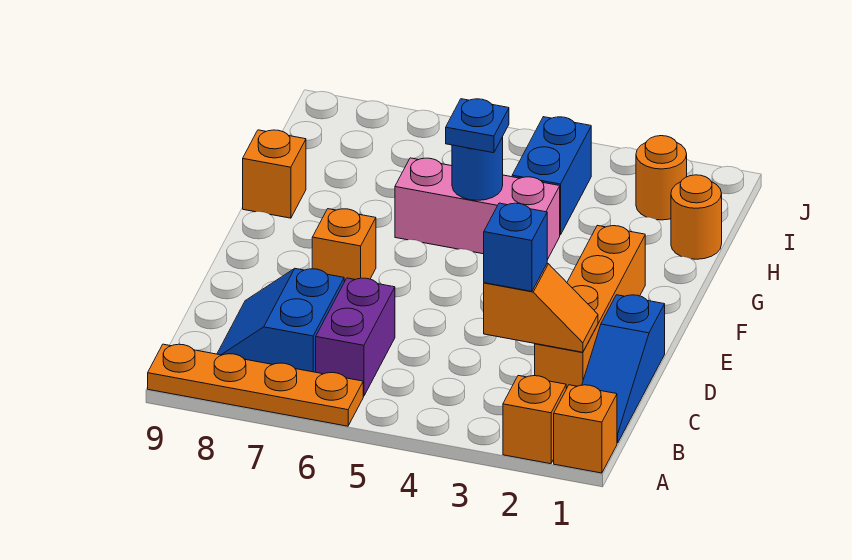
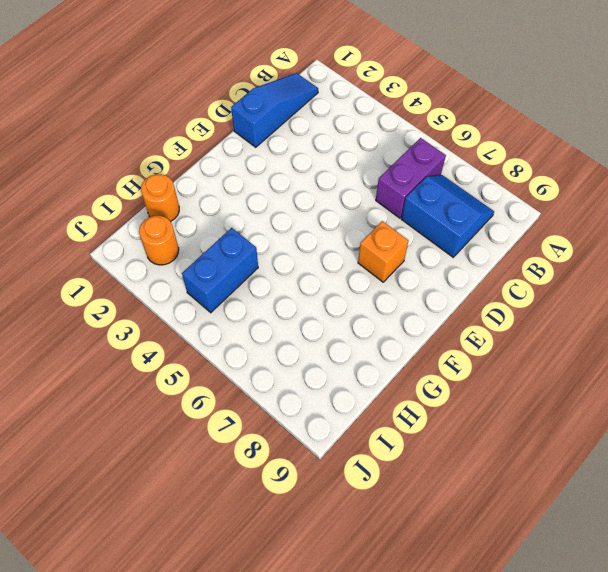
blue 2x2 slope [401,175,494,257] -> blue 2x2 slope turned to [217,269,344,372]
none -> orange 1x1 brick [554,385,617,473]
none -> orange 1x1 brick [503,376,566,464]
none -> orange 1x4 plate [148,344,363,426]

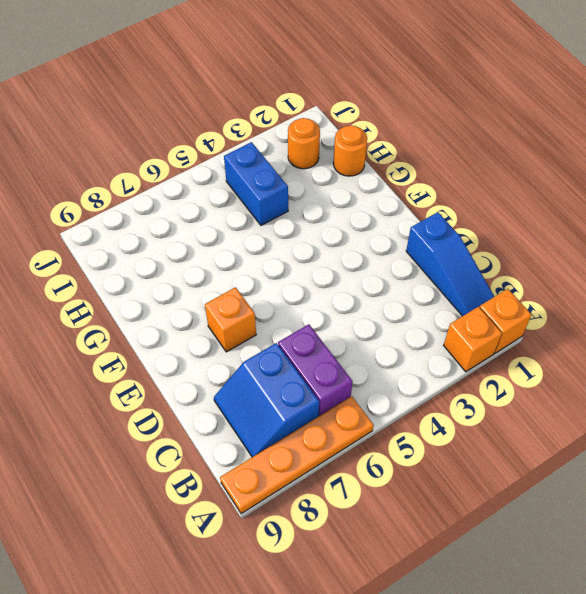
none -> orange 1x4 brick [535,225,645,389]
none -> pink 1x3 brick [395,158,560,260]
none -> orange 1x1 brick [243,130,306,218]

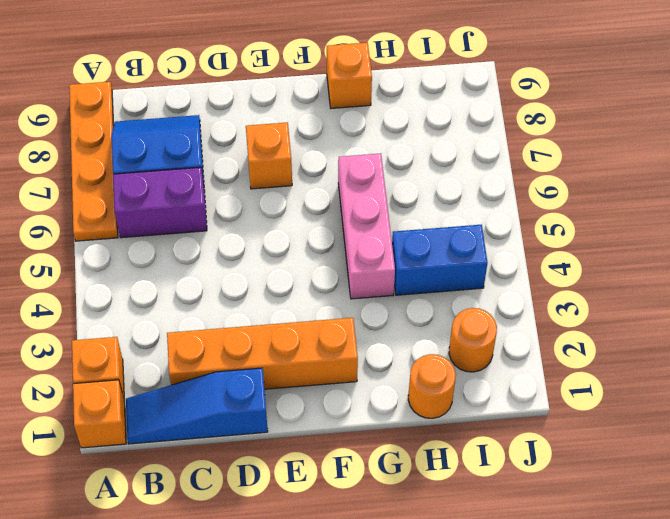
none -> orange 1x2 slope [484,264,598,352]
none -> blue 1x1 round brick [452,137,503,200]
none -> blue 1x1 brick [484,203,547,291]

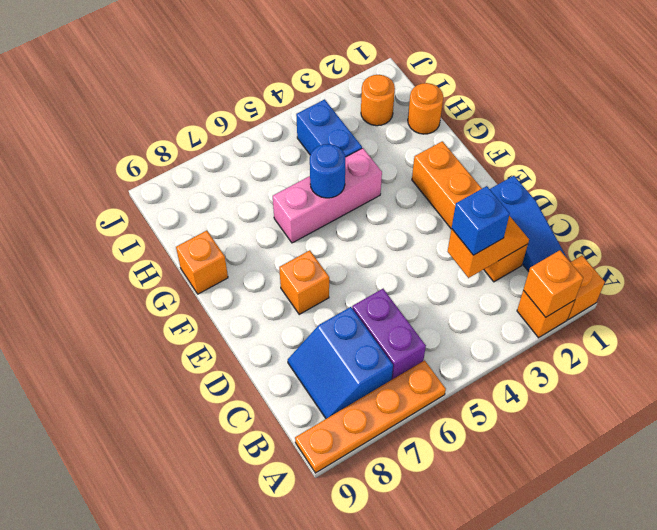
orange 1x1 brick [523,250,583,317] -> none
none -> blue 1x1 plate [446,99,509,153]

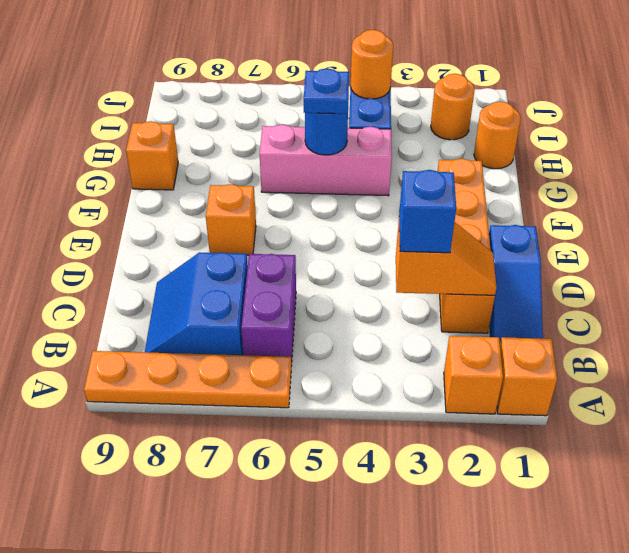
orange 1x1 round brick [351,30,393,99] -> none

